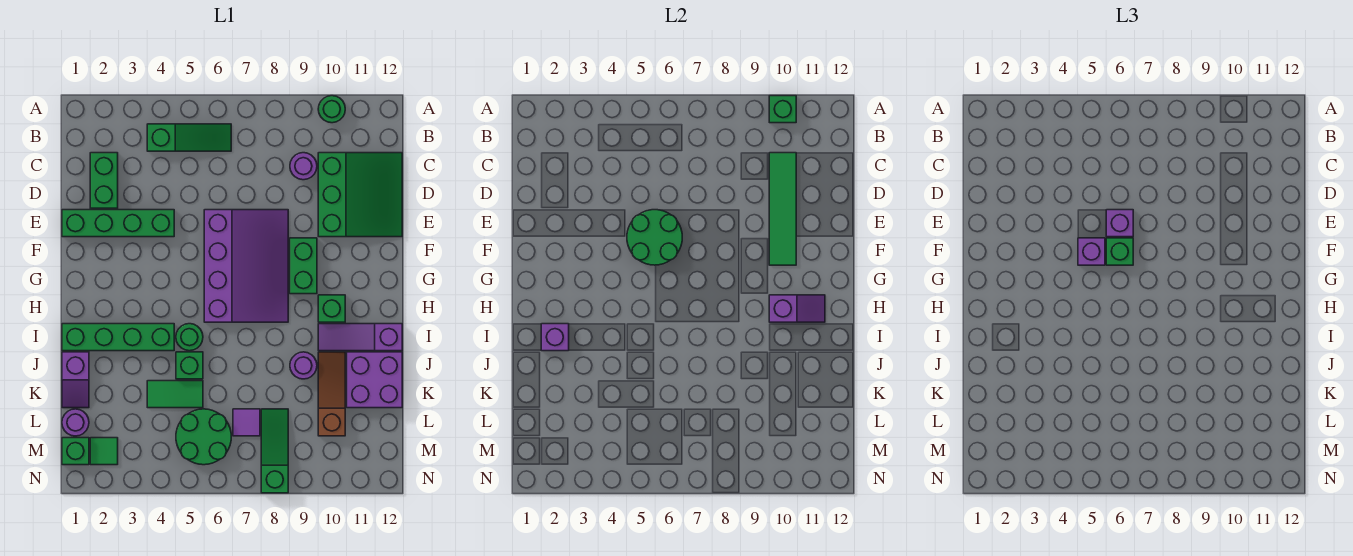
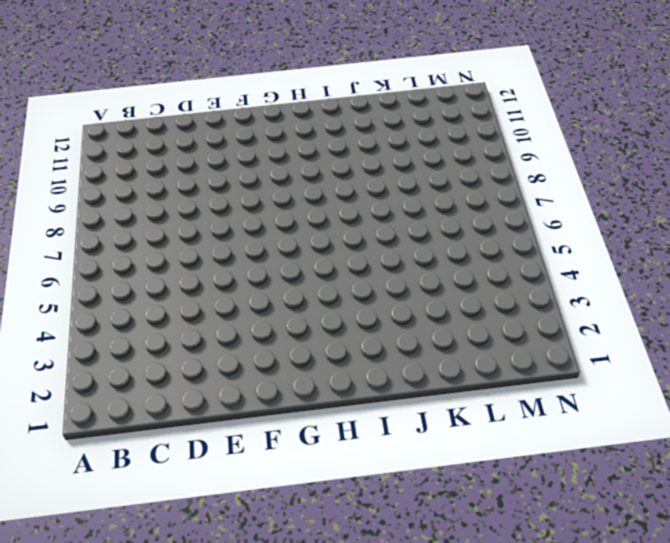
none -> green 1x1 round brick [318,96,345,123]
none -> green 1x3 slope [147,124,231,151]
none -> green 1x2 brick [90,153,118,208]
none -> purple 1x1 round brick [290,153,317,180]

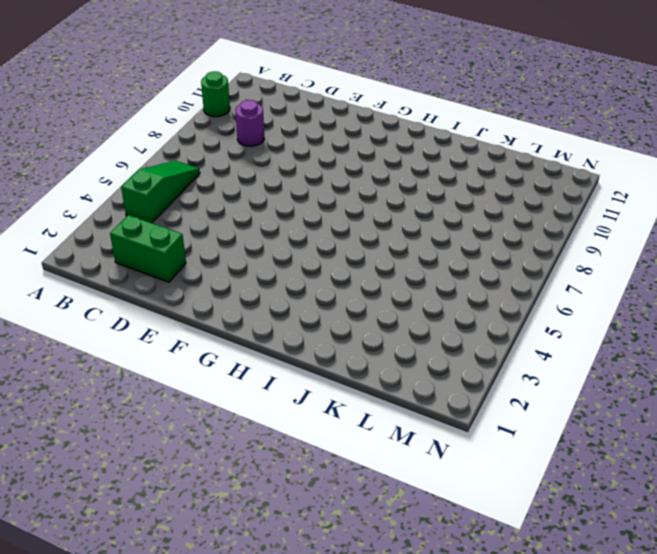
none -> green 3x3 slope [318,153,402,237]
none -> green 1x4 brick [62,210,174,237]
none -> purple 3x4 slope [204,210,288,322]
none -> green 1x2 brick [290,238,317,294]

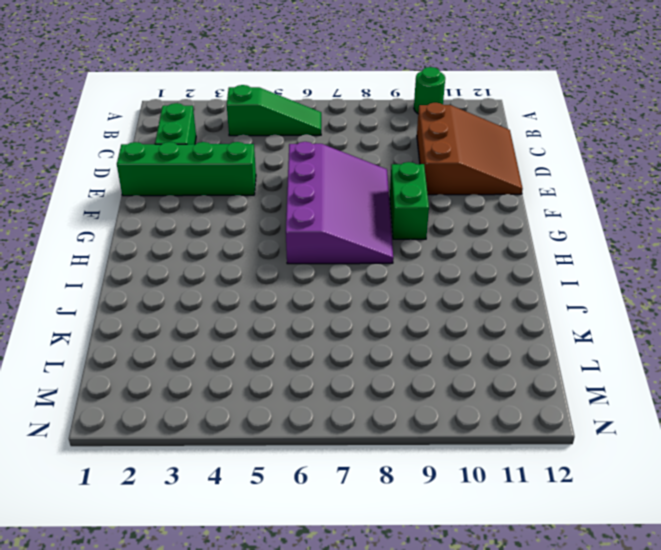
brown 3x3 slope [417,103,523,195] -> green 3x3 slope [318,153,402,237]
none -> purple 1x1 round brick [290,153,317,180]
none -> green 1x1 brick [318,295,345,322]
none -> green 1x4 brick [62,324,174,351]
none -> green 1x1 round brick [176,324,203,351]

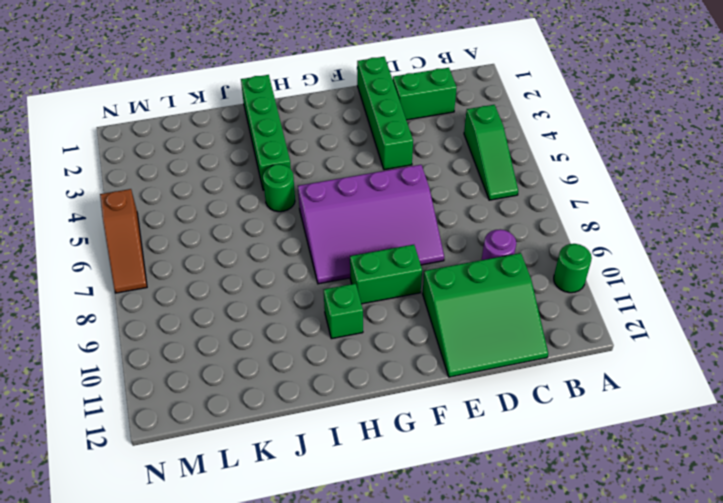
brown 1x3 slope [100,189,147,293] -> brown 1x3 slope turned to [318,352,345,436]
none -> purple 1x3 slope [318,324,402,351]
none -> purple 1x2 slope [62,352,89,408]
none -> green 1x1 brick [176,352,203,379]
none -> purple 1x1 round brick [290,352,317,379]

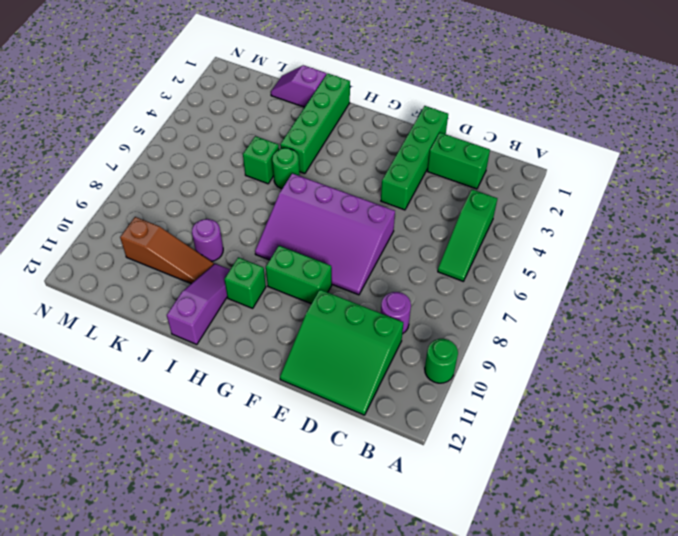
none -> purple 2x2 brick [347,352,402,408]
none -> green 1x2 tile [147,381,203,408]
none -> purple 1x1 round brick [62,409,89,436]
none -> green 2x2 round brick [176,409,231,465]

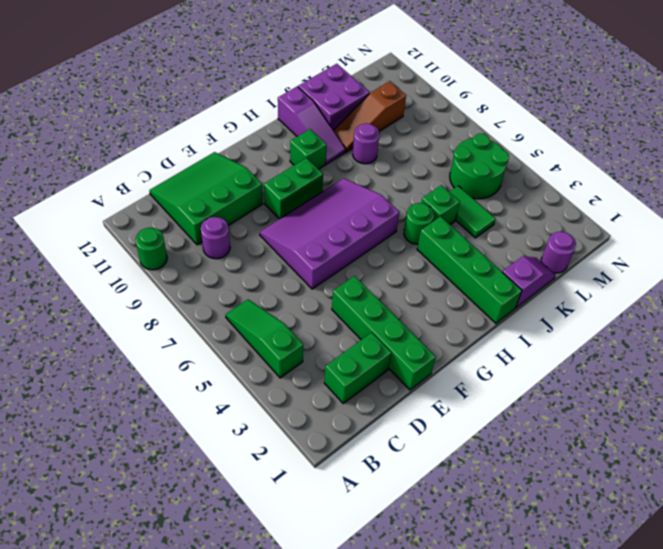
none -> purple 1x1 tile [233,409,260,436]
none -> green 1x3 slope [261,409,288,493]
none -> green 1x1 brick [62,438,89,465]
none -> green 1x1 tile [90,438,118,465]

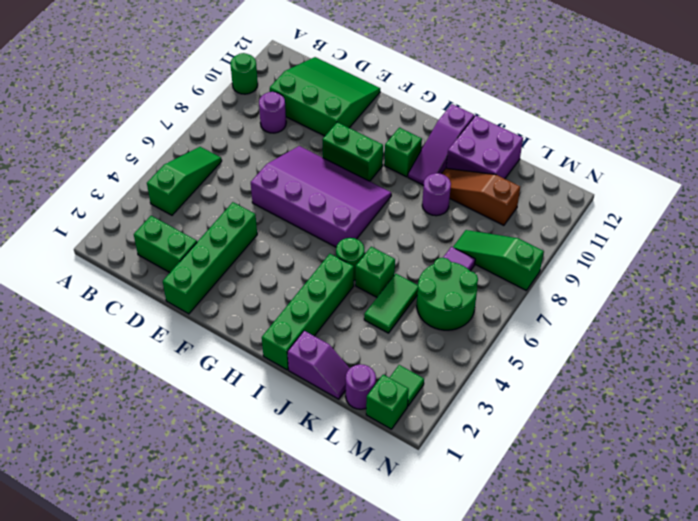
none -> green 1x1 brick [769,96,796,123]
none -> green 1x4 tile [769,153,796,265]
none -> green 2x2 round brick [627,210,682,265]
none -> purple 1x2 slope [769,295,825,322]

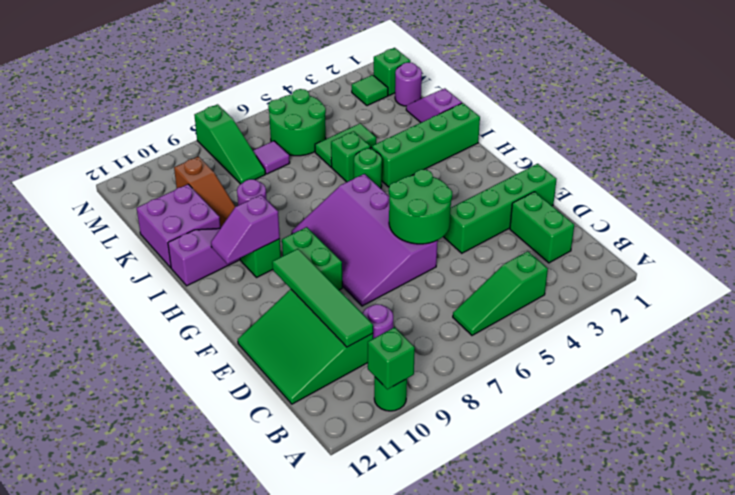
none -> purple 1x1 brick [541,324,569,351]
none -> purple 1x1 brick [1106,210,1133,237]
none -> purple 1x1 brick [1078,238,1105,265]
none -> green 1x1 brick [1106,238,1133,265]

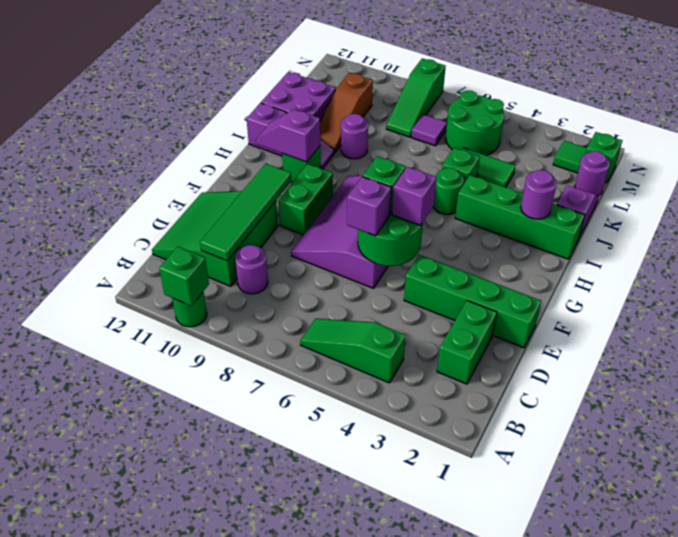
purple 1x1 round brick [521,170,557,219] -> purple 1x1 brick [541,324,569,351]

